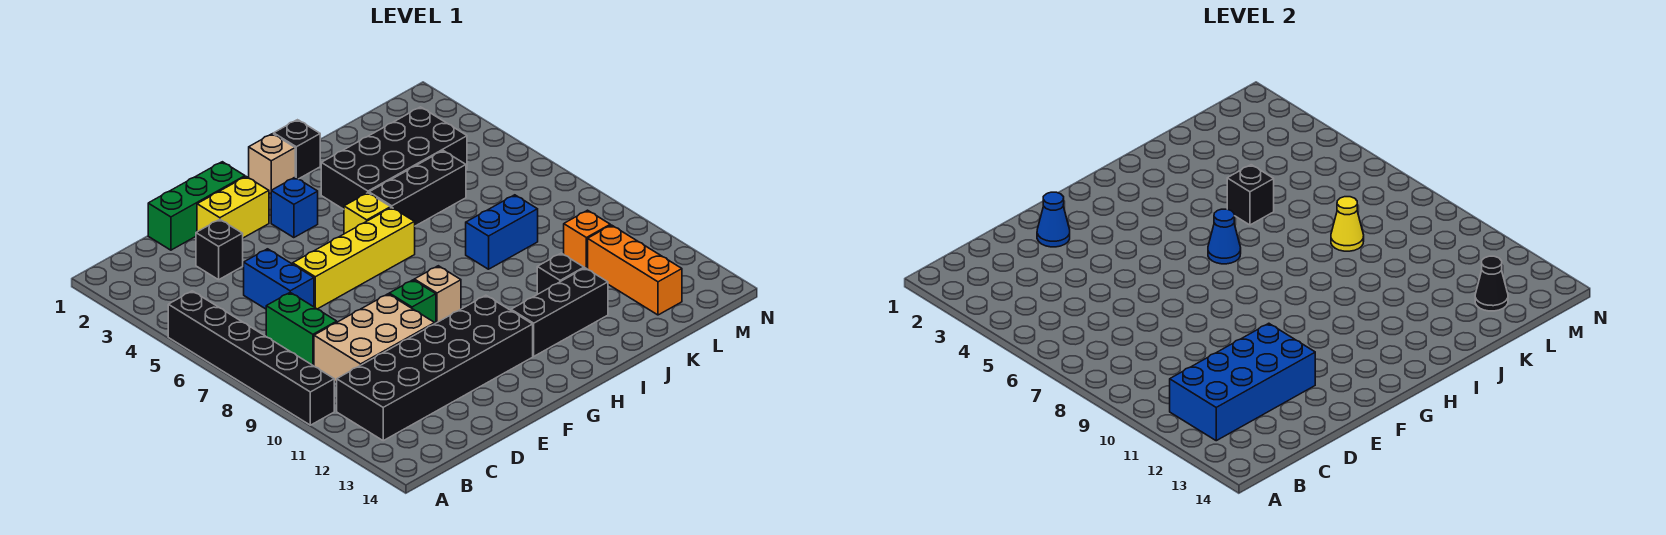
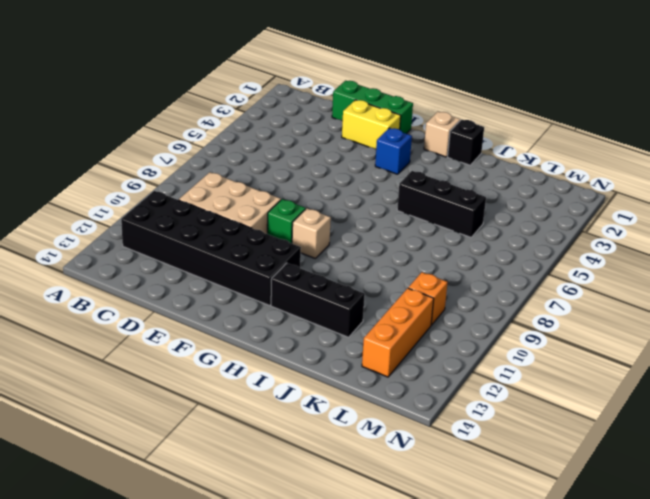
none -> black 1x6 brick [168,291,334,425]
none -> green 1x2 brick [266,293,337,366]
none -> black 1x1 brick [196,219,243,280]

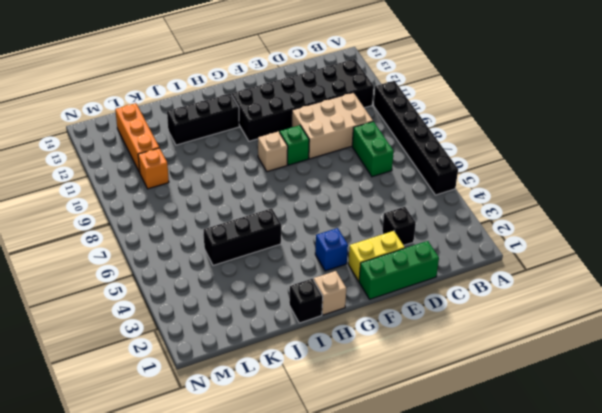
none -> blue 1x2 brick [244,249,314,309]
none -> yellow 1x4 brick [293,208,415,309]
none -> yellow 1x1 brick [344,193,391,234]

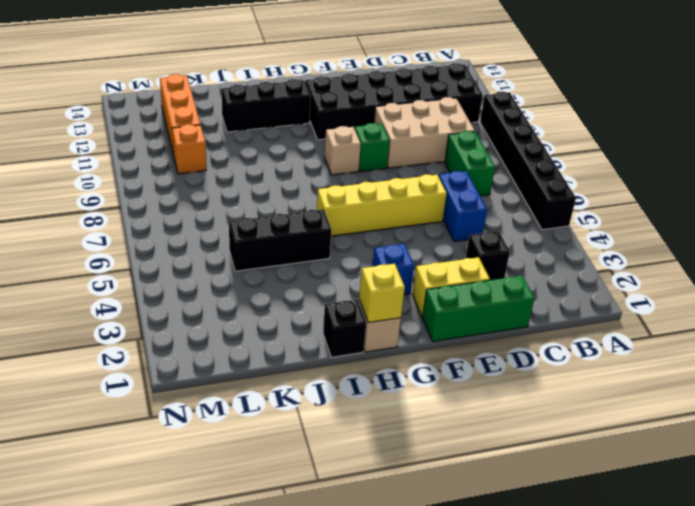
yellow 1x1 brick [359,264,405,323] -> yellow 1x1 brick moved to [344,193,391,234]
none -> black 2x4 brick [321,107,467,209]
none -> blue 1x2 brick [466,195,538,269]
none -> black 1x1 brick [537,253,584,294]

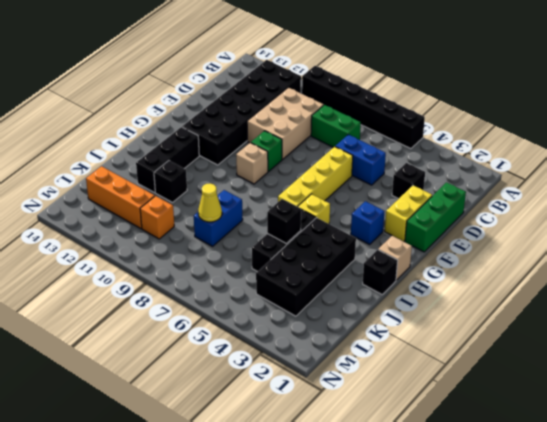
none -> blue 2x4 brick [1170,323,1315,441]
none -> blue 1x1 cone [1037,192,1070,247]
none -> blue 1x1 cone [1208,209,1241,264]

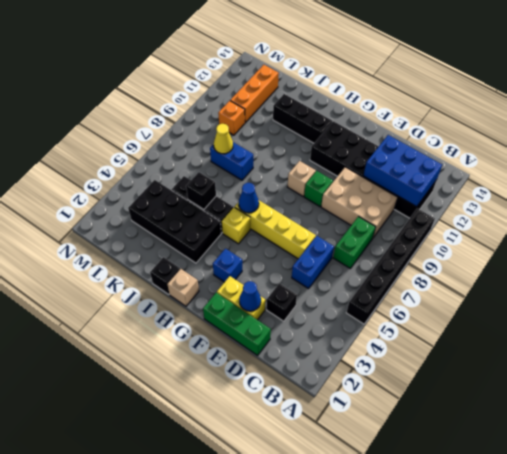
blue 2x3 brick [363,135,442,207] -> blue 2x4 brick [1170,323,1315,441]
none -> black 1x1 brick [537,253,584,294]
none -> black 1x1 cone [1475,256,1508,311]

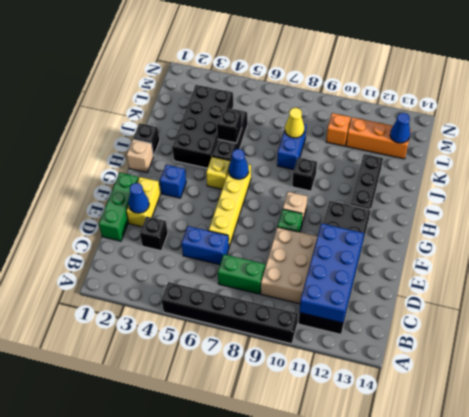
black 1x1 brick [292,158,317,191] -> black 1x1 brick moved to [537,253,584,294]
blue 1x1 cone [390,113,410,143] -> black 1x1 cone [1475,256,1508,311]

